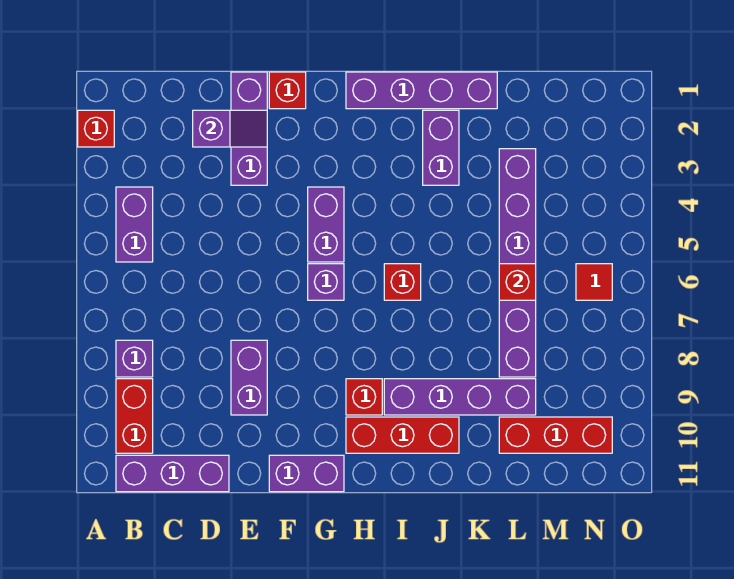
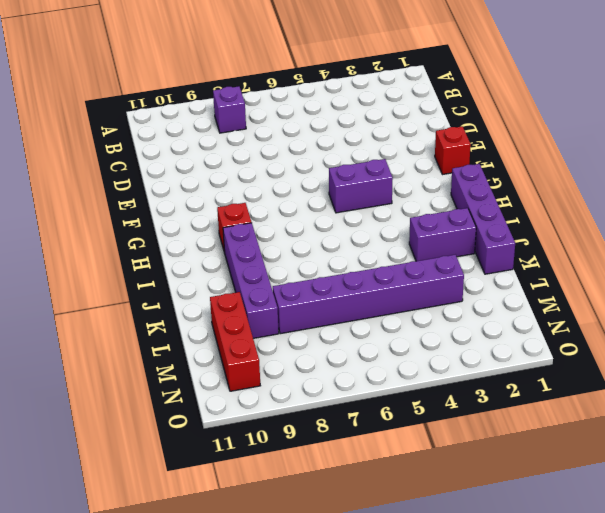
none -> red 1x1 brick [78,110,114,147]
none -> purple 1x2 brick [116,187,153,262]
none -> red 1x2 brick [116,379,153,453]

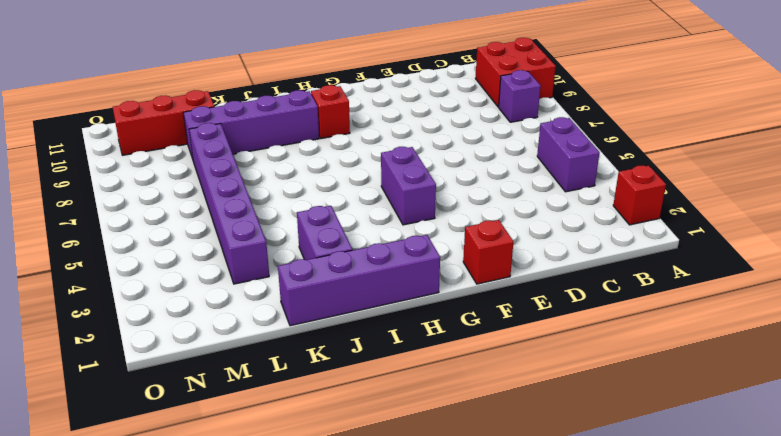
red 2x2 brick [475,38,556,107] -> red 1x2 brick [116,379,153,453]
none -> purple 1x3 brick [116,455,229,492]
none -> purple 1x3 brick [231,72,267,185]
none -> purple 1x2 brick [231,340,267,415]

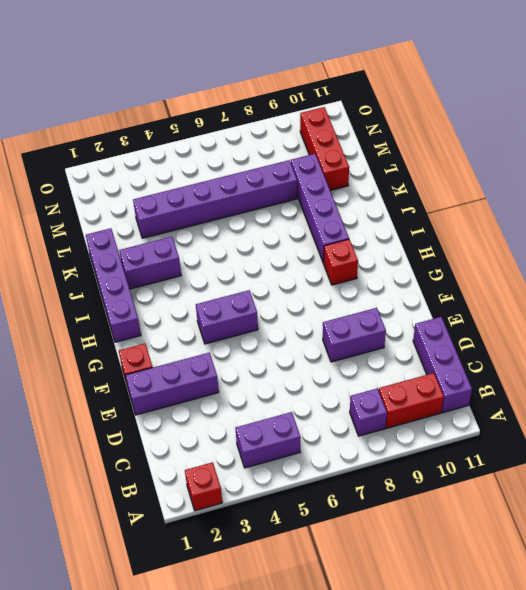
none -> purple 1x2 brick [269,455,344,492]
none -> purple 1x1 brick [308,264,344,300]
none -> red 1x3 brick [346,417,459,453]

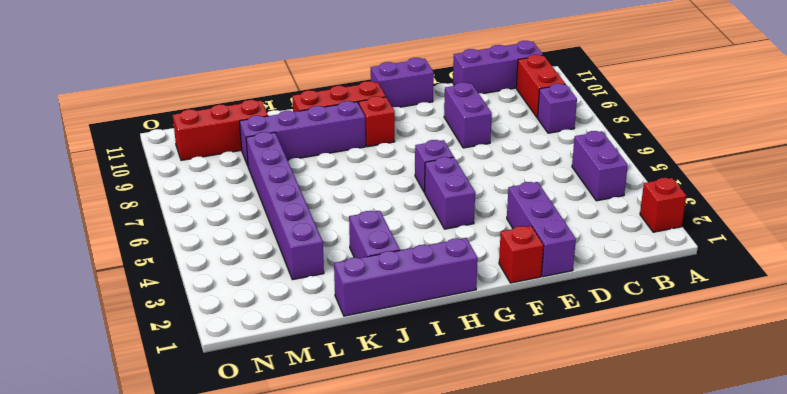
none -> red 1x1 brick [384,264,421,300]
none -> red 1x1 tile [576,264,612,300]
none -> purple 1x2 slope [193,110,267,147]

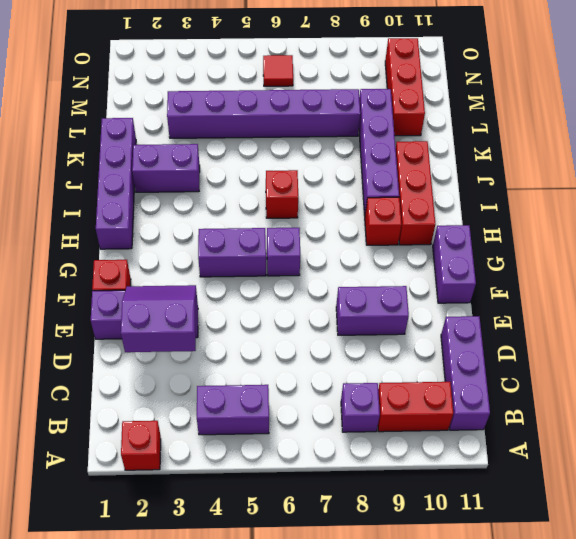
purple 2x2 slope [121,285,196,352] -> purple 1x2 slope [193,110,267,147]
none -> red 1x1 brick [499,264,536,300]

